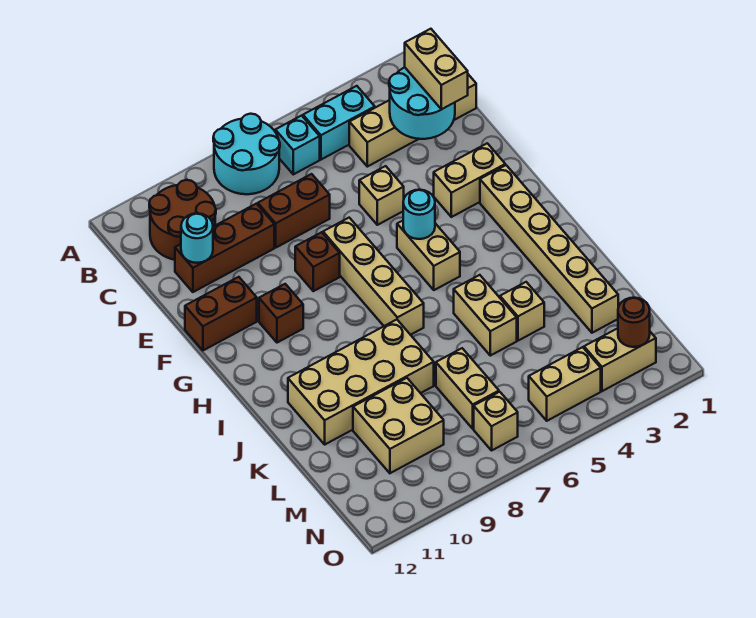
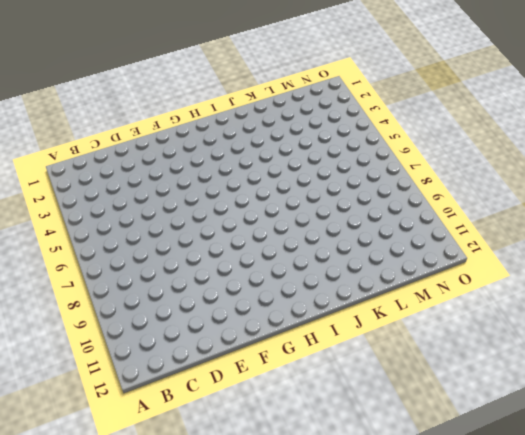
none -> cyan 2x2 round brick [213,114,280,194]
none -> cyan 1x2 brick [303,86,375,160]
none -> cyan 1x1 brick [275,116,320,174]

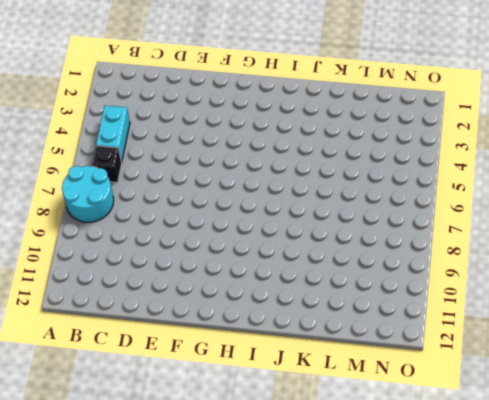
black 1x1 brick [92,146,122,183] -> cyan 1x1 brick [275,116,320,174]
none -> brown 2x2 round brick [149,180,216,260]
none -> tan 1x4 brick [349,74,476,167]
none -> brown 1x2 brick [258,174,330,247]

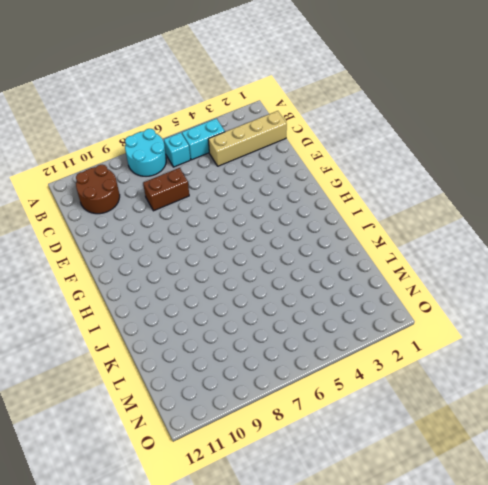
none -> brown 1x3 brick [175,204,274,292]
none -> tan 1x1 brick [359,166,404,225]
none -> tan 1x2 brick [434,143,505,217]

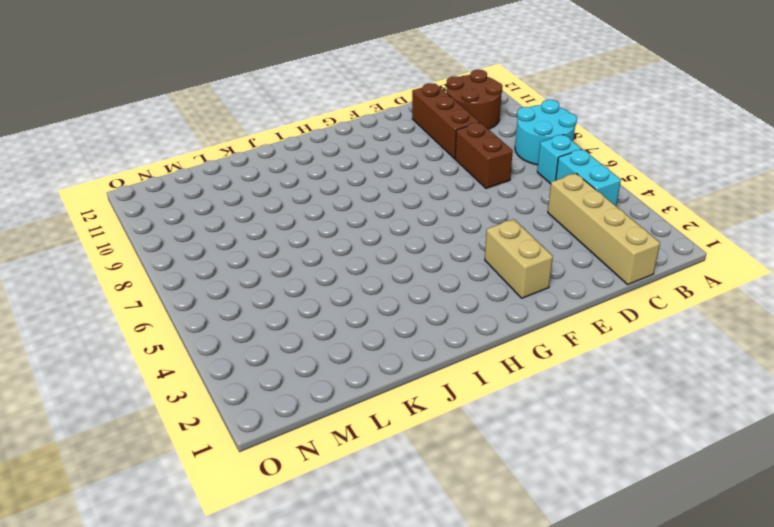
none -> tan 1x1 brick [359,166,404,225]
none -> tan 1x4 brick [323,218,424,335]
none -> brown 1x1 brick [295,232,340,291]

